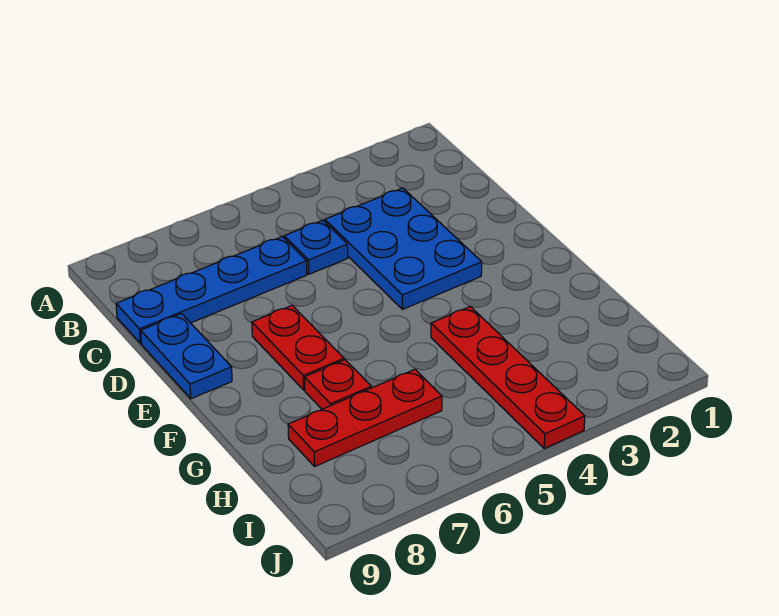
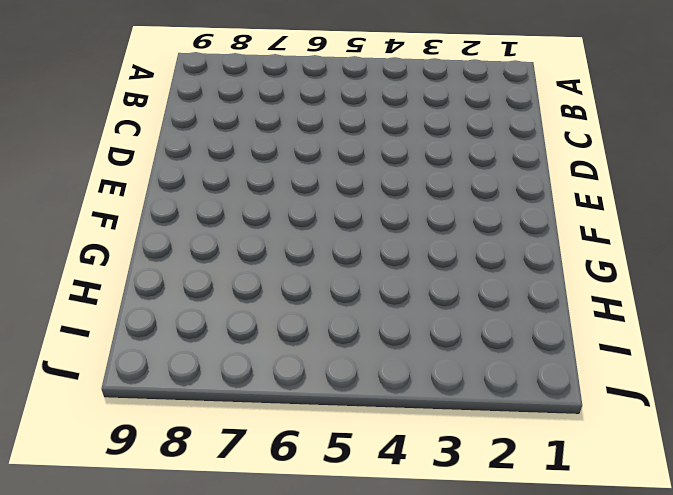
none -> blue 2x3 plate [325,188,482,309]
none -> blue 1x1 plate [284,220,348,274]

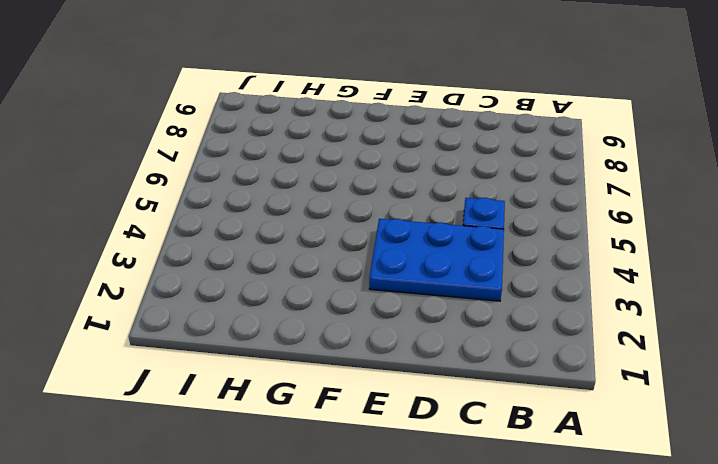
none -> blue 1x4 plate [116,237,307,343]
none -> blue 1x2 plate [141,314,232,399]

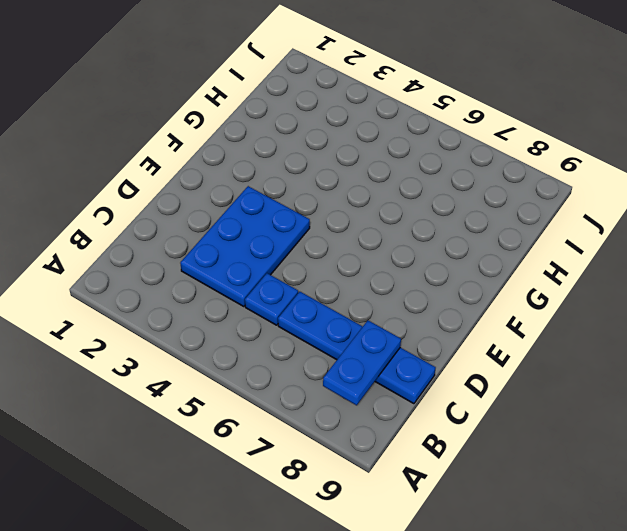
blue 1x2 plate [323,321,401,405] -> blue 1x2 plate moved to [141,314,232,399]
none -> red 1x2 plate [252,306,344,390]
none -> red 1x4 plate [431,307,585,448]

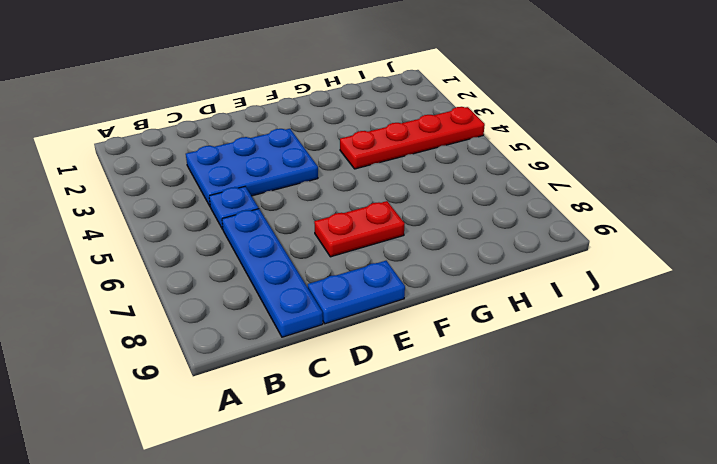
none -> red 1x1 plate [305,360,371,409]
none -> red 1x3 plate [288,369,442,466]

